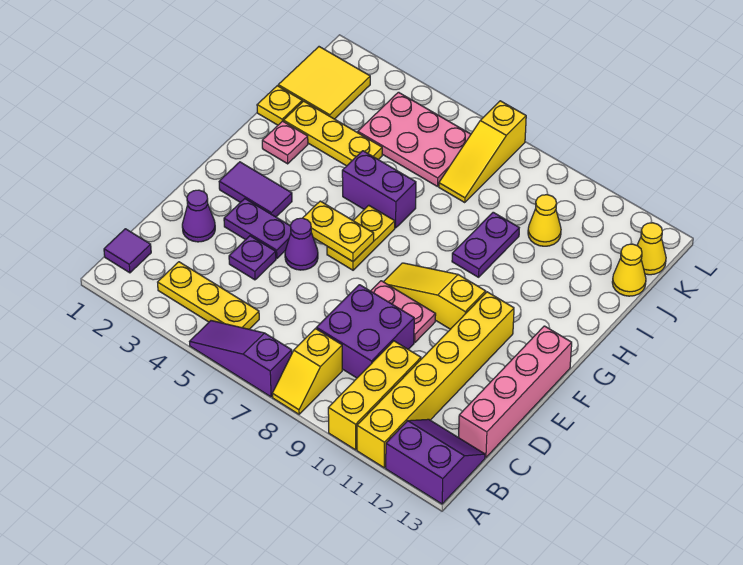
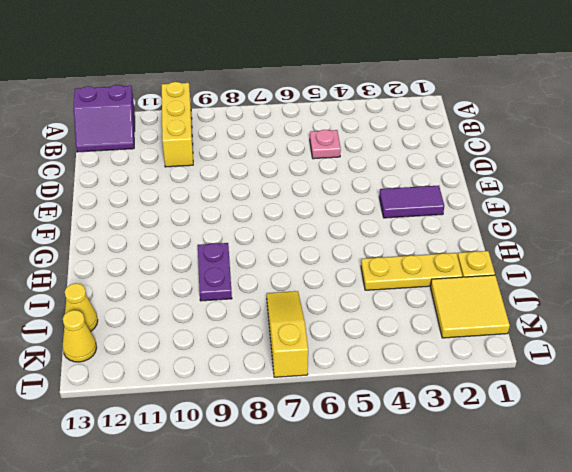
pink 1x1 plate [310,130,341,159] -> pink 1x1 plate moved to [262,121,308,164]
none -> purple 1x3 slope [190,321,292,397]
none -> yellow 1x2 slope [272,329,342,414]
none -> yellow 1x6 brick [357,292,514,468]

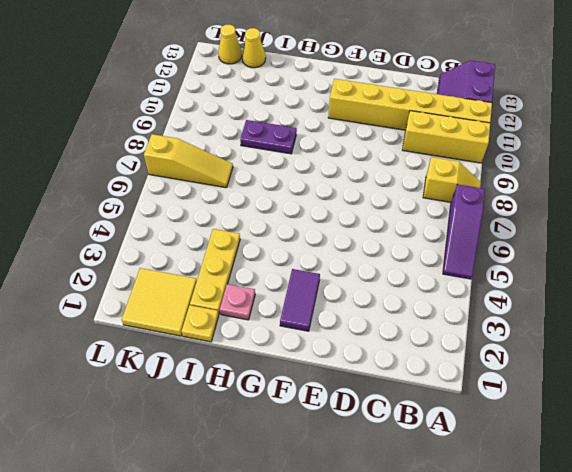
none -> purple 1x1 tile [104,229,151,273]
none -> yellow 1x3 plate [158,262,259,329]
none -> purple 2x2 brick [317,285,414,378]

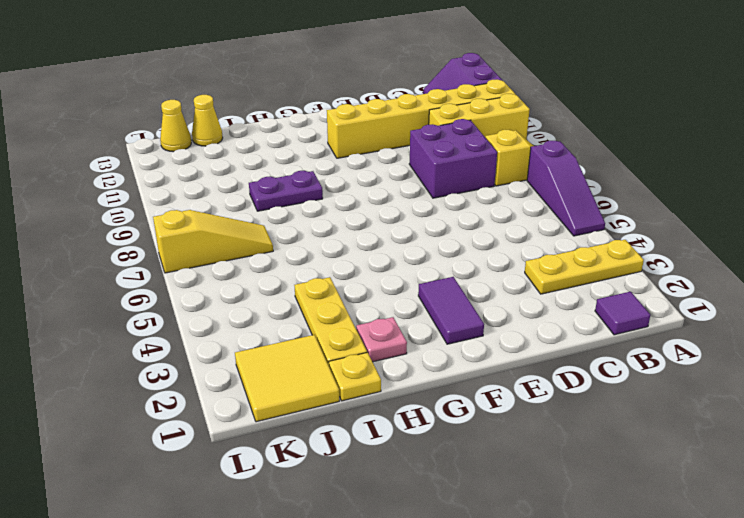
yellow 1x3 plate [525,240,644,294] -> yellow 1x3 plate turned to [158,262,259,329]
none -> pink 1x4 brick [459,326,572,457]
none -> purple 1x1 cone [182,190,215,242]
none -> purple 1x1 plate [229,236,276,280]

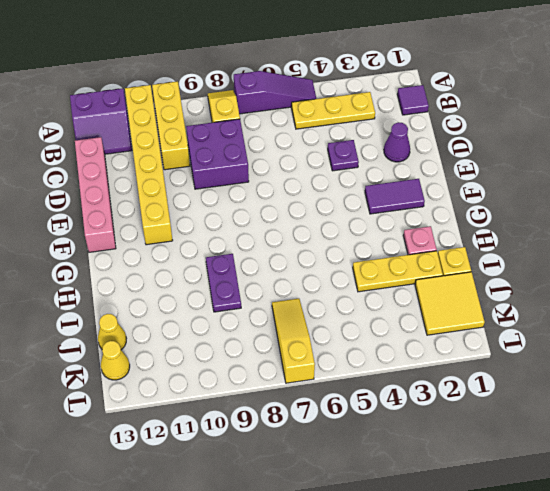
none -> purple 1x2 plate [224,199,291,258]
none -> purple 1x1 cone [285,218,318,270]
none -> pink 1x2 plate [371,281,436,342]

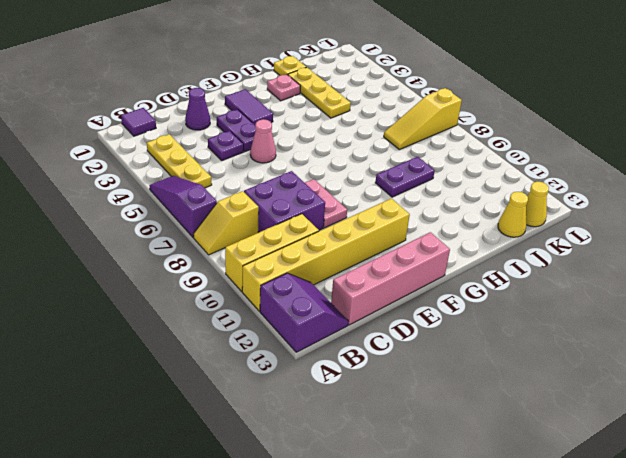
pink 1x1 cone [250,119,276,163] -> purple 1x1 cone [285,218,318,270]
none -> yellow 1x2 plate [327,205,395,270]
none -> yellow 1x3 slope [384,263,486,329]
none -> purple 1x2 brick [342,151,416,228]

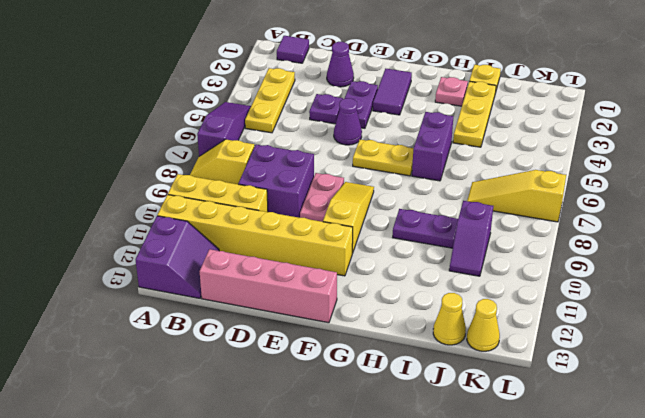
purple 1x2 slope [449,201,493,276] -> yellow 1x1 cone [528,195,561,246]
none -> yellow 2x2 tile [278,47,370,119]
none -> pink 2x3 plate [358,92,471,186]
none -> yellow 1x2 plate [303,201,374,262]

